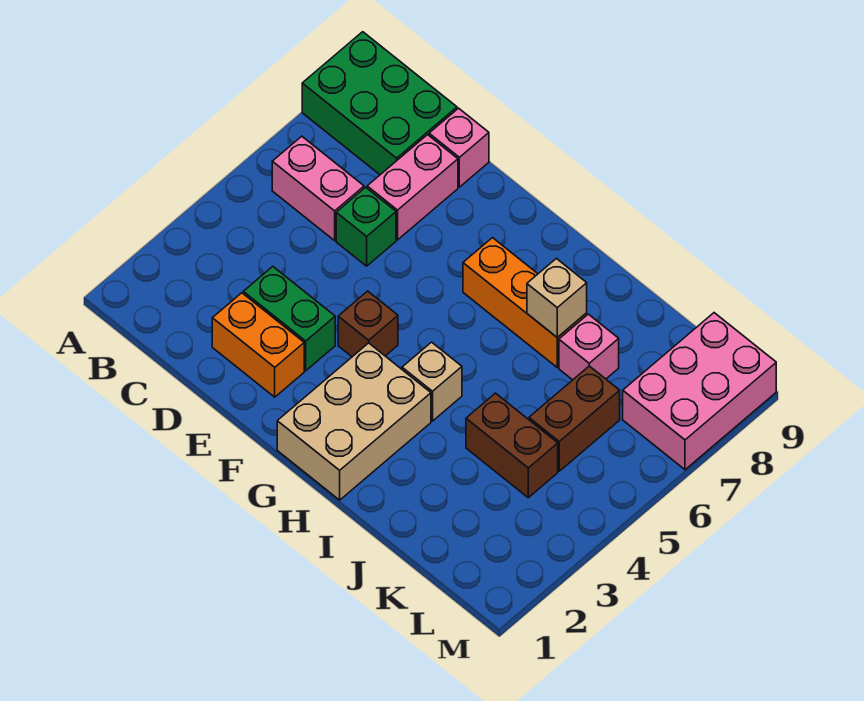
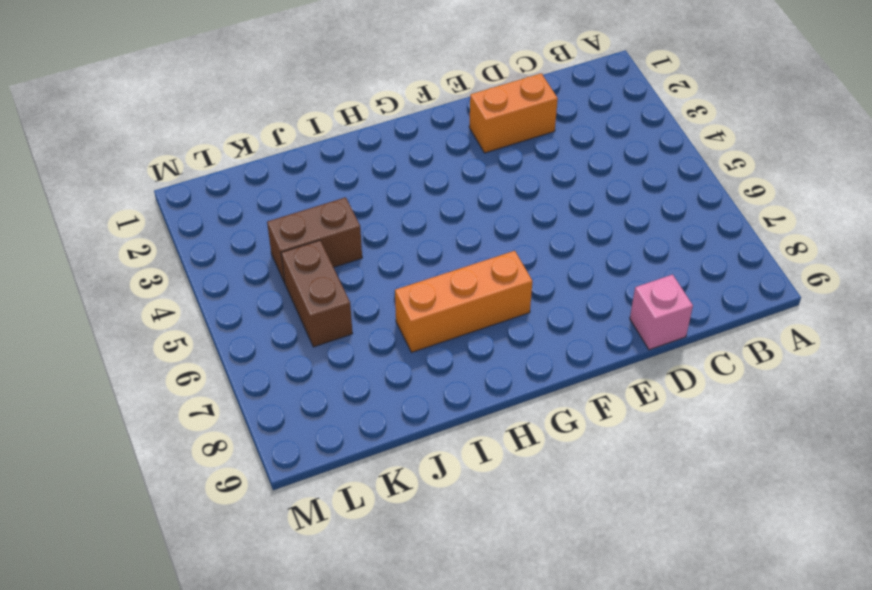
none -> green 2x3 brick [302,32,457,175]
none -> pink 1x2 brick [272,136,364,240]
none -> green 1x2 brick [243,267,335,371]

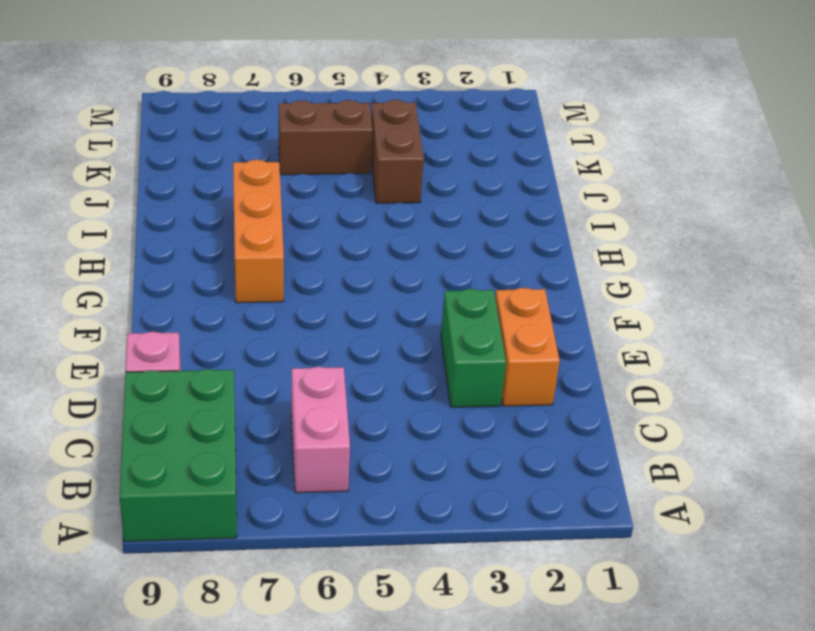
none -> green 1x1 brick [336,187,396,266]
none -> pink 1x2 brick [367,135,458,240]
none -> brown 1x1 brick [338,291,398,357]

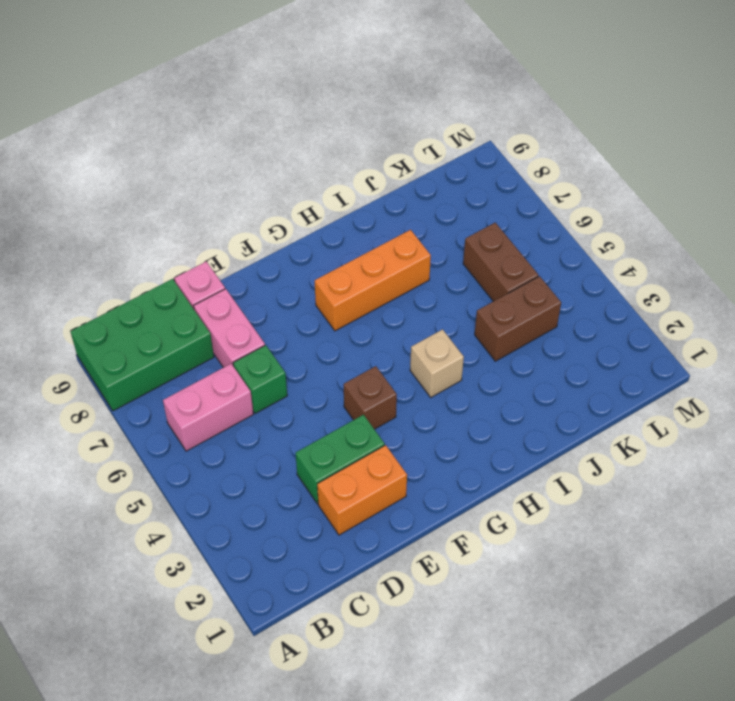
none -> tan 2x3 brick [277,343,431,500]
none -> pink 1x1 brick [559,314,619,380]
none -> pink 2x3 brick [623,313,776,470]

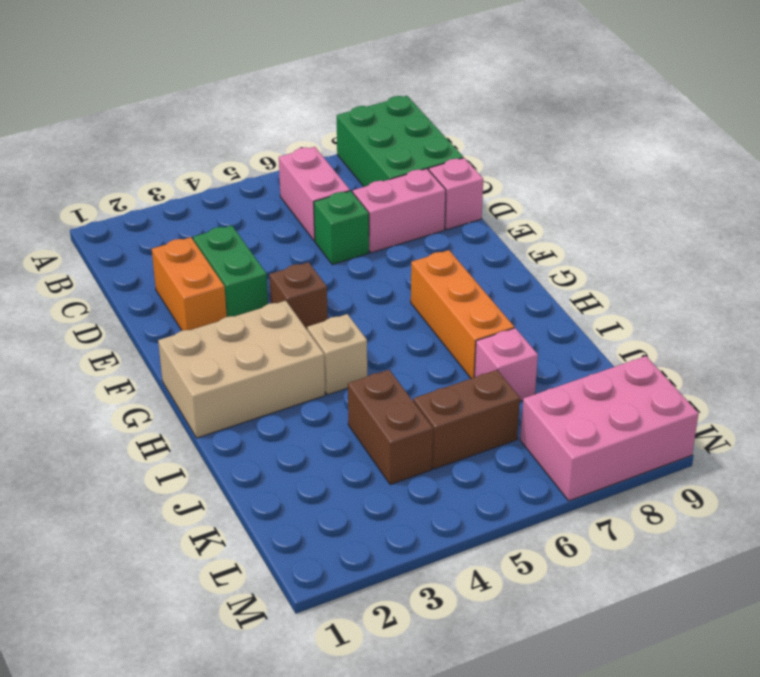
none -> tan 1x1 brick [527,259,587,337]

